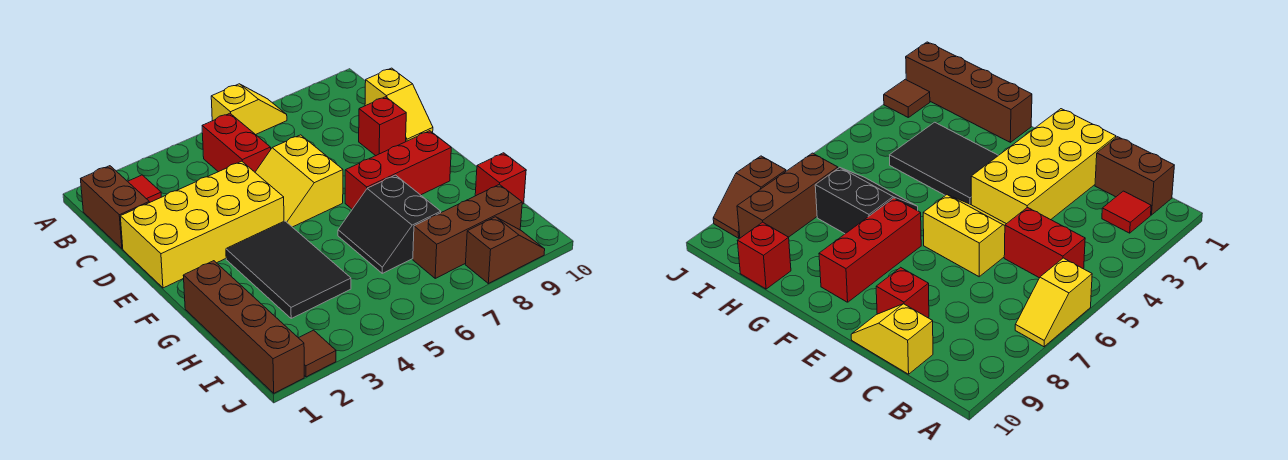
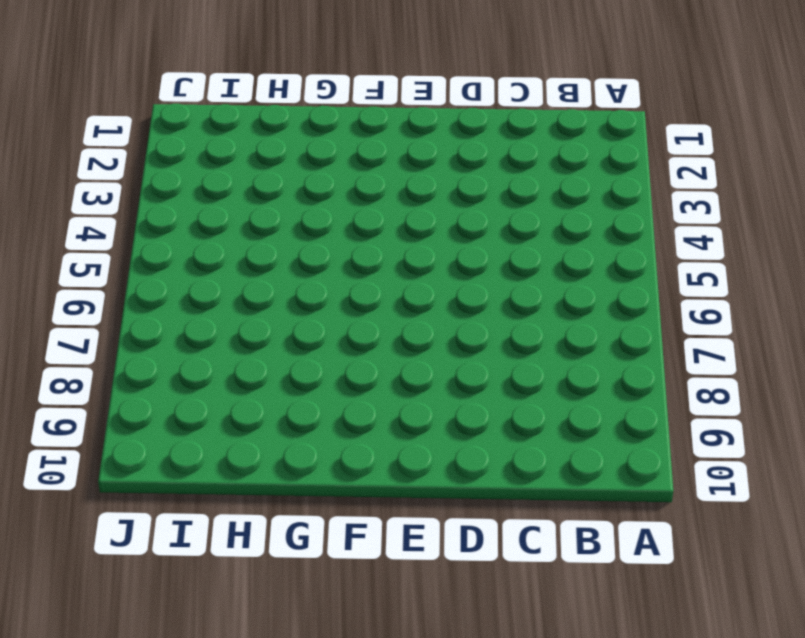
none -> yellow 1x2 slope [211,84,287,135]
none -> brown 1x2 brick [81,166,149,249]
none -> red 1x1 tile [128,175,161,203]

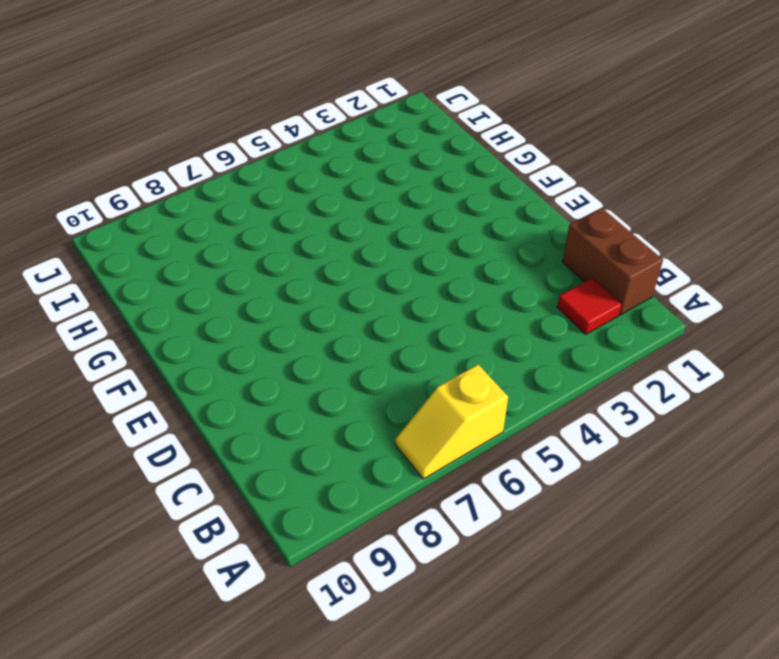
none -> red 1x2 brick [202,113,271,172]
none -> yellow 1x2 slope [365,68,433,141]
none -> yellow 2x4 brick [120,161,284,288]

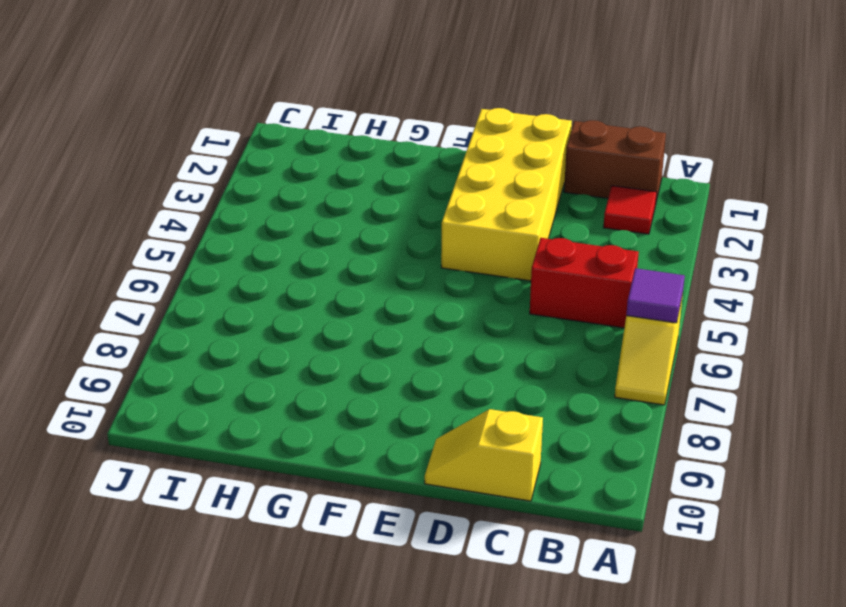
purple 1x1 tile [626,268,685,323] -> none
none -> yellow 2x2 slope [255,135,343,227]
none -> red 1x1 brick [359,97,406,156]
none -> black 2x3 tile [226,221,351,318]

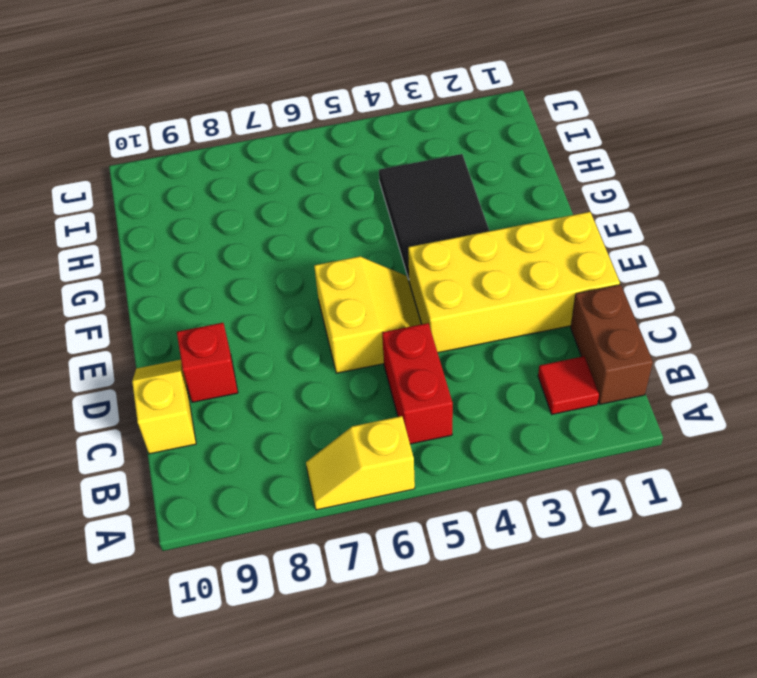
none -> red 1x3 brick [345,131,451,209]
none -> brown 1x4 brick [183,261,304,393]
none -> black 2x2 slope [338,175,441,273]

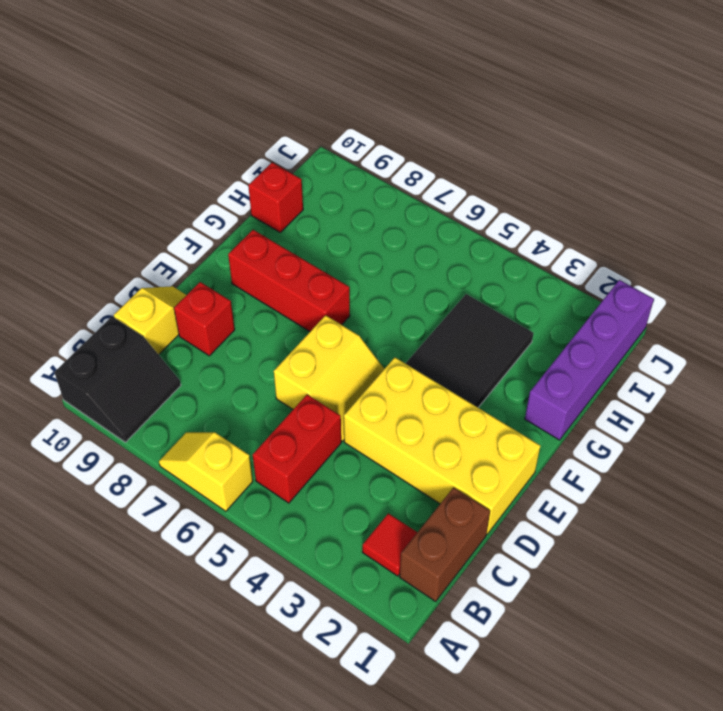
black 2x2 slope [54,316,181,442] -> black 2x2 slope moved to [338,175,441,273]
purple 1x4 brick [525,280,654,440] -> brown 1x4 brick [183,261,304,393]
none -> brown 1x3 brick [413,184,522,278]
none -> brown 1x1 tile [299,330,336,377]
none -> brown 1x2 slope [465,217,545,284]

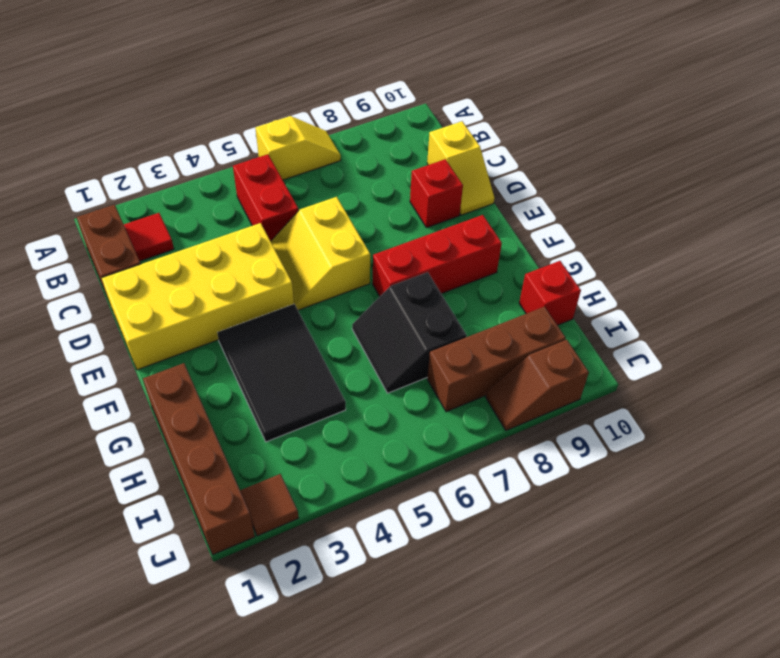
brown 1x2 slope [486,340,589,431] -> brown 1x2 slope turned to [465,217,545,284]

